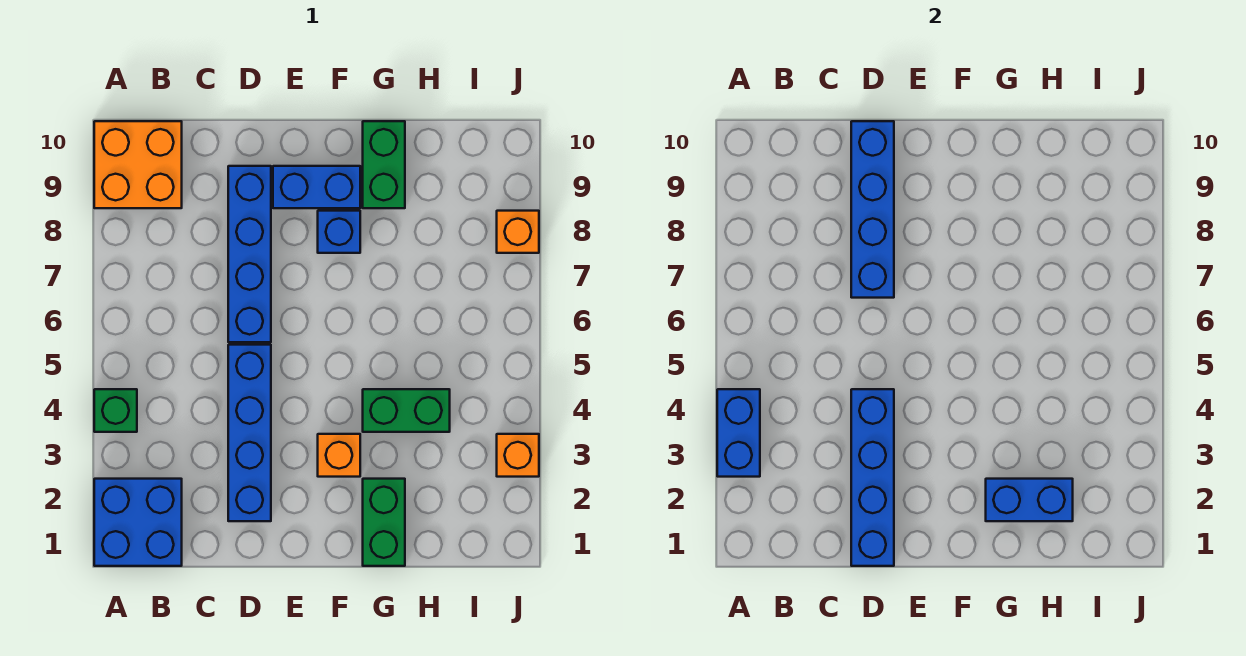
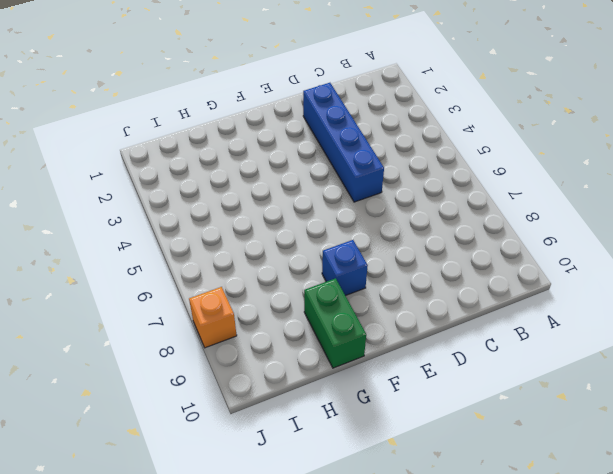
none -> blue 2x2 brick [94,479,182,566]
none -> green 1x1 brick [94,389,137,432]
none -> orange 2x2 brick [94,121,182,208]

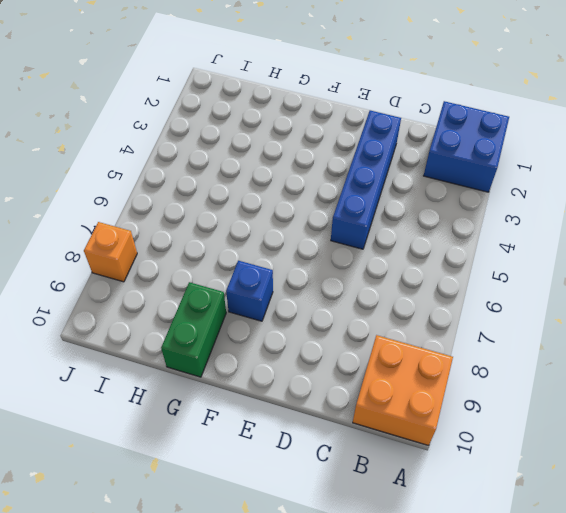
none -> green 1x1 brick [94,389,137,432]
none -> blue 1x4 brick [228,166,271,342]
none -> blue 1x2 brick [273,166,360,208]

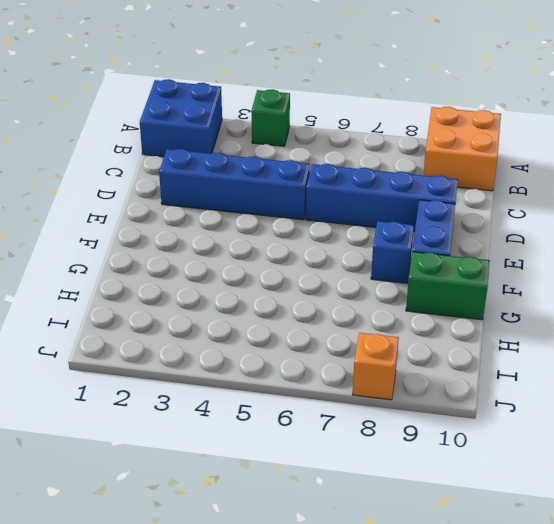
none -> orange 1x1 brick [318,434,360,477]
none -> green 1x2 brick [363,479,405,566]
none -> green 1x2 brick [363,389,450,432]

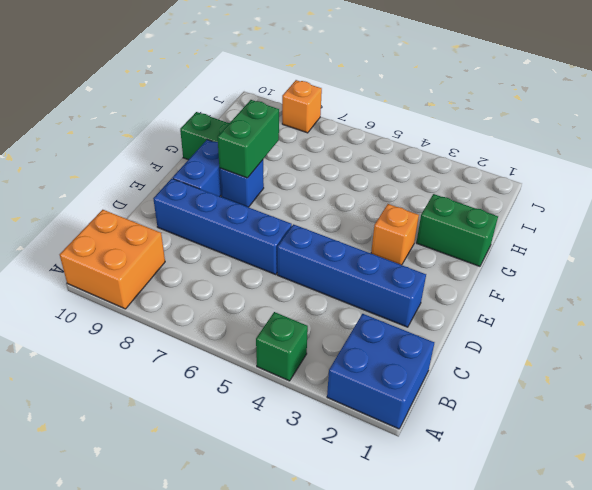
green 1x2 brick [217,100,279,178] -> green 1x2 brick moved to [363,389,450,432]
none -> orange 1x1 brick [497,434,539,477]
none -> blue 1x2 brick [717,389,760,477]
none -> blue 1x4 brick [851,389,894,566]

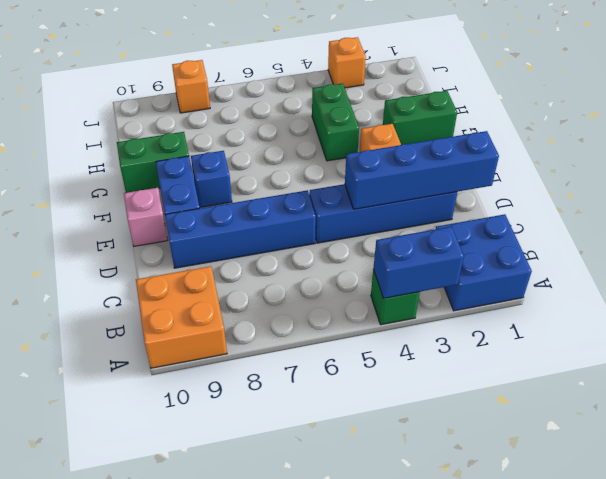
pink 1x1 brick [124,188,167,246] -> none
none -> blue 1x4 brick [851,121,894,298]
none -> blue 1x2 brick [986,479,1073,521]

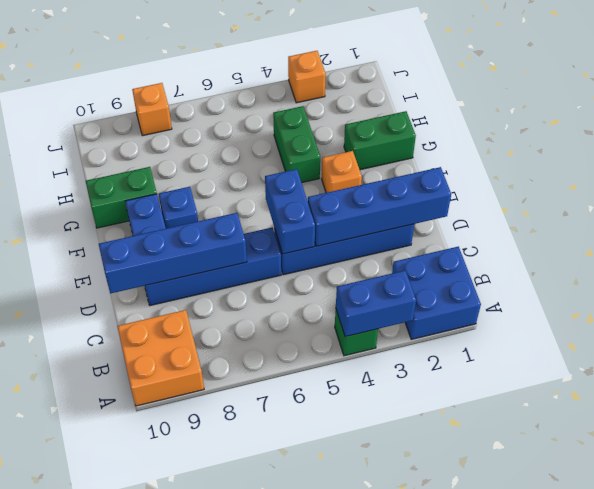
blue 1x2 brick [265,169,315,254] -> blue 1x2 brick moved to [986,479,1073,521]

